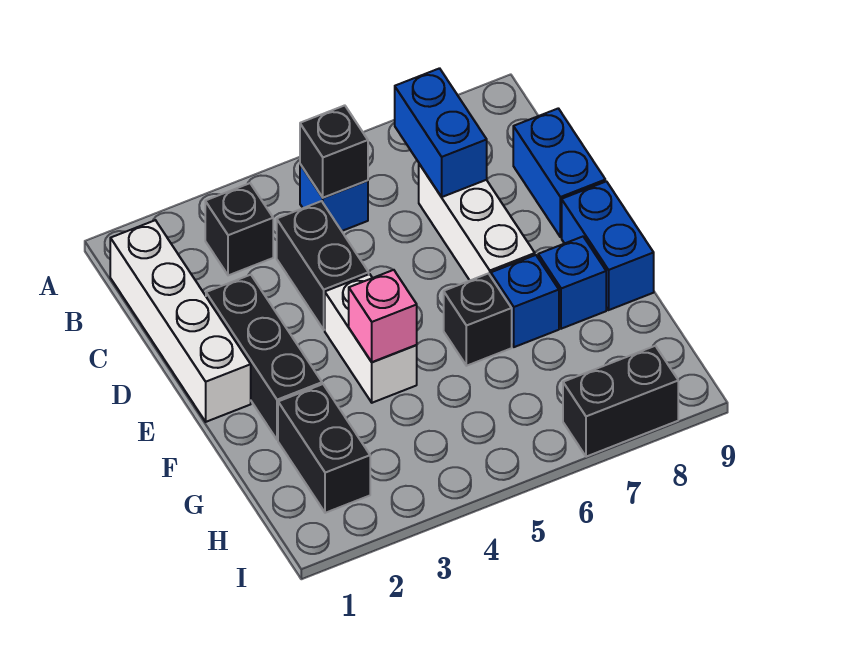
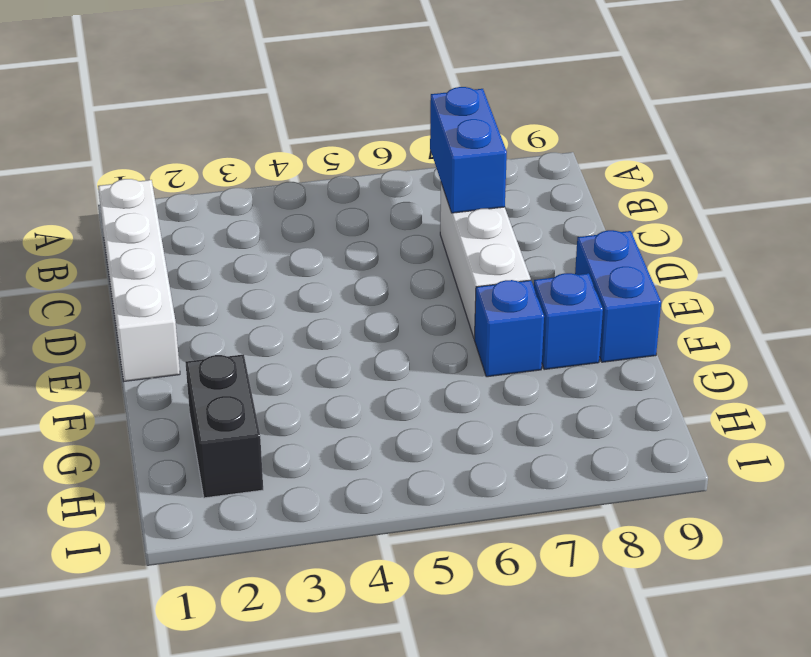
none -> black 1x1 brick [205,183,273,275]
none -> blue 1x1 brick [300,164,368,231]
none -> black 1x2 brick [277,201,369,330]

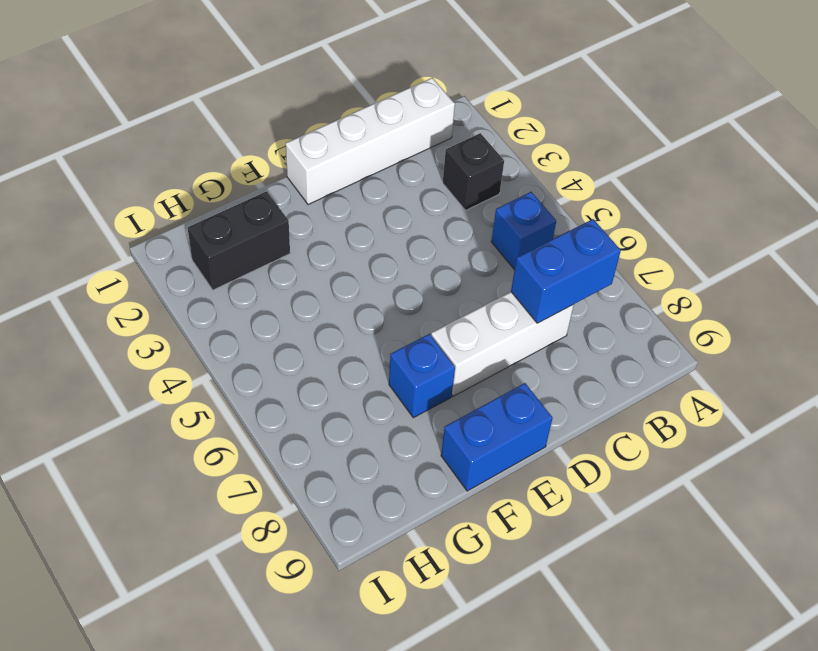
none -> black 1x2 brick [277,201,369,330]
none -> blue 1x2 brick [513,108,605,237]
none -> black 1x3 brick [206,275,322,440]

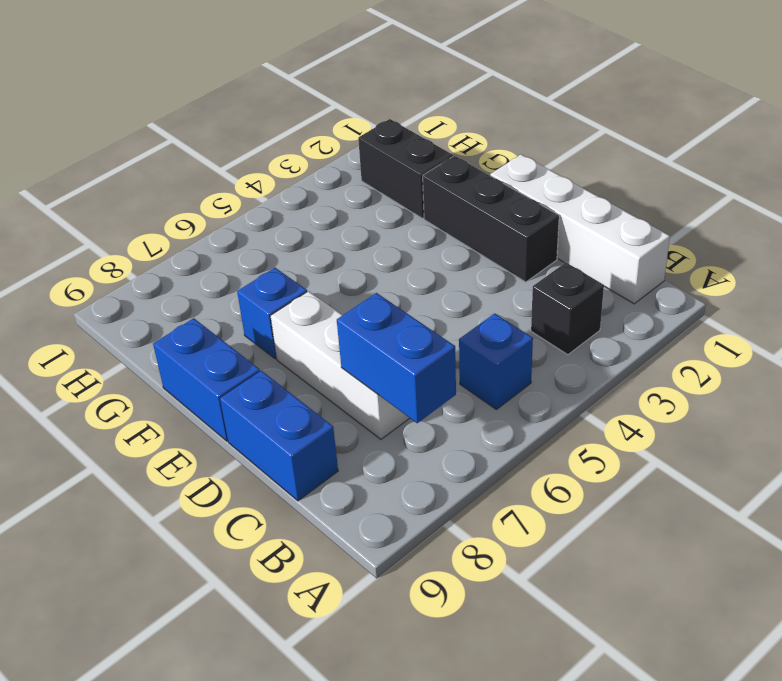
none -> black 1x2 brick [277,201,369,330]
none -> white 1x2 brick [325,274,417,403]
none -> black 1x1 brick [444,274,512,366]

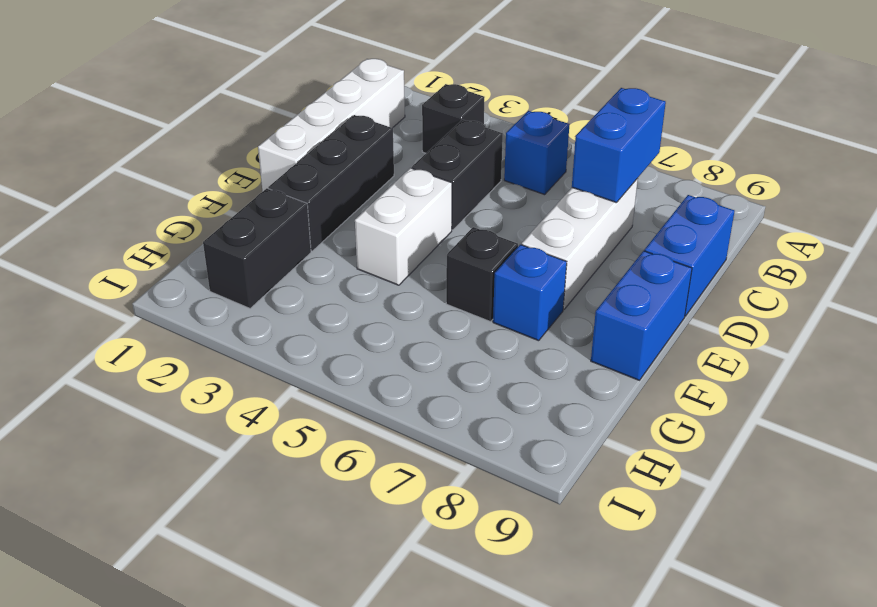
none -> blue 1x1 brick [538,237,606,329]
none -> black 1x2 brick [563,346,678,457]
none -> black 1x1 brick [300,105,368,198]

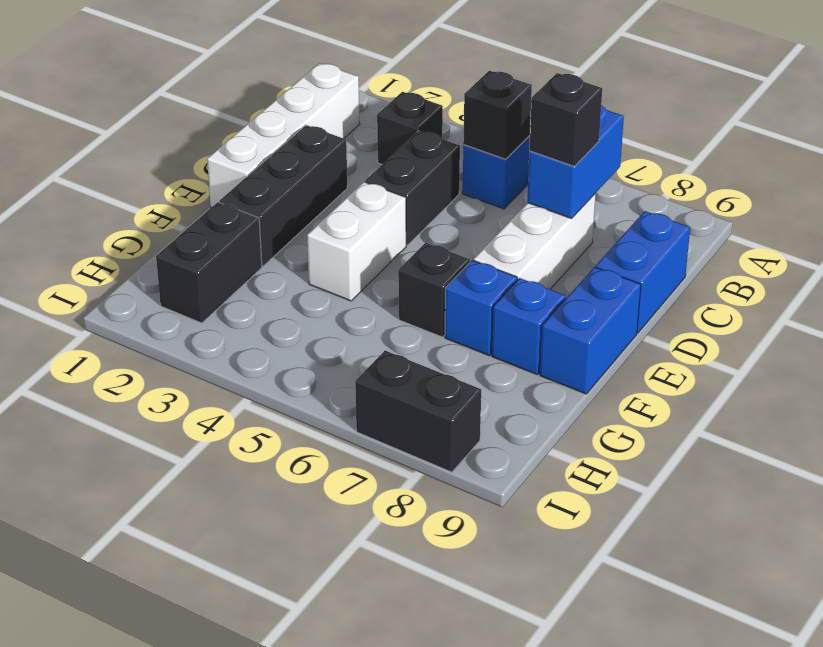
black 1x1 brick [529,73,602,166] -> none
none -> pink 1x1 brick [349,270,417,362]

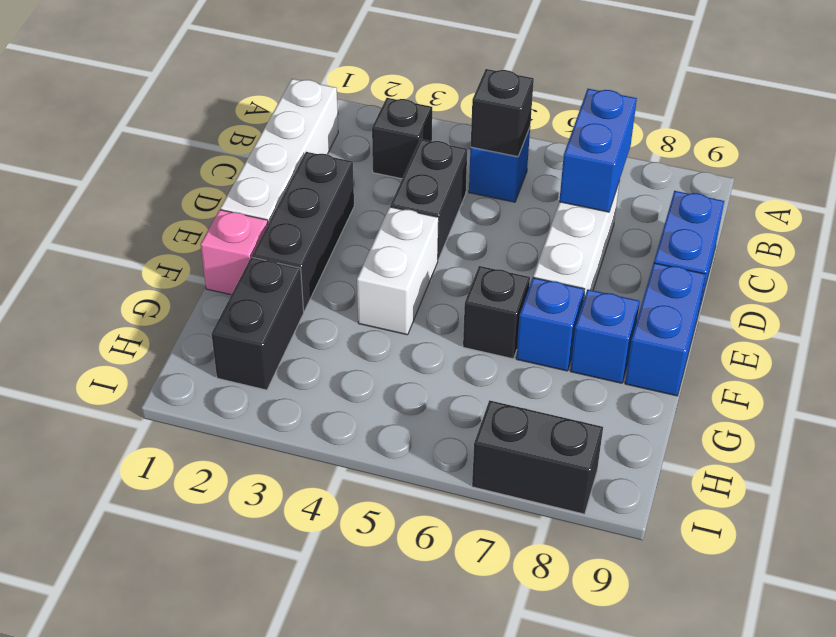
pink 1x1 brick [201,210,268,295] -> pink 1x1 brick moved to [349,270,417,362]

